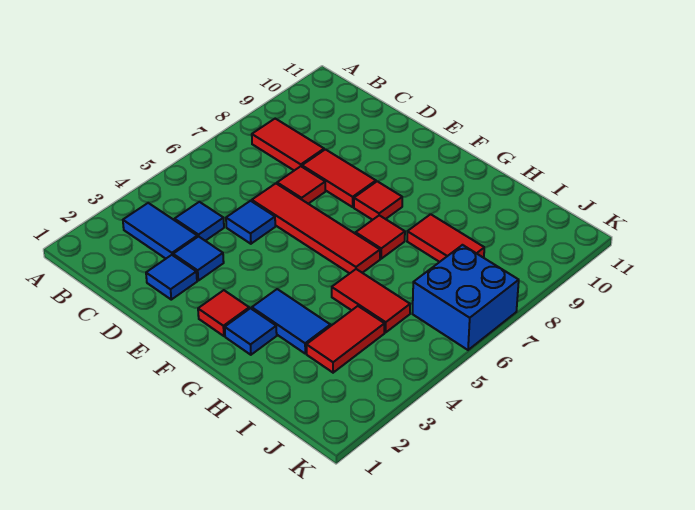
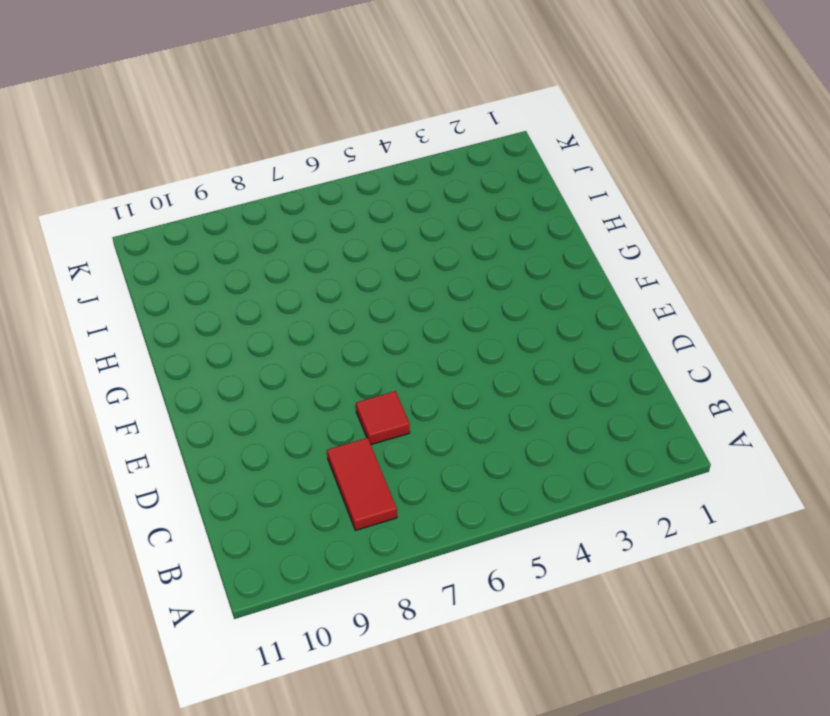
none -> blue 1x2 tile [123,203,197,259]
none -> blue 1x1 tile [174,202,224,241]
none -> blue 1x1 tile [146,255,197,300]

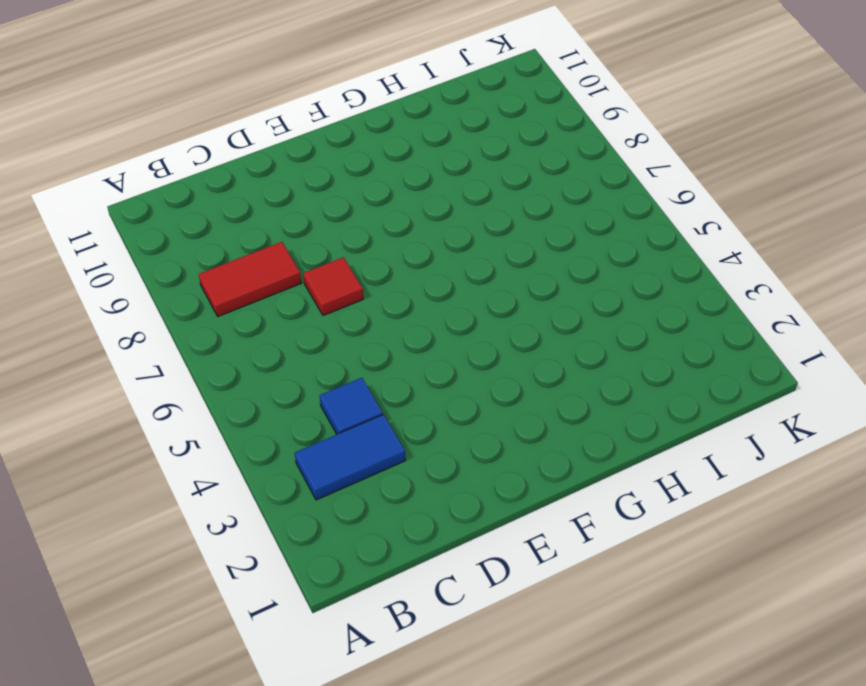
none -> blue 1x1 tile [146,255,197,300]
none -> blue 1x1 tile [173,236,224,281]
none -> blue 1x1 tile [226,201,275,244]

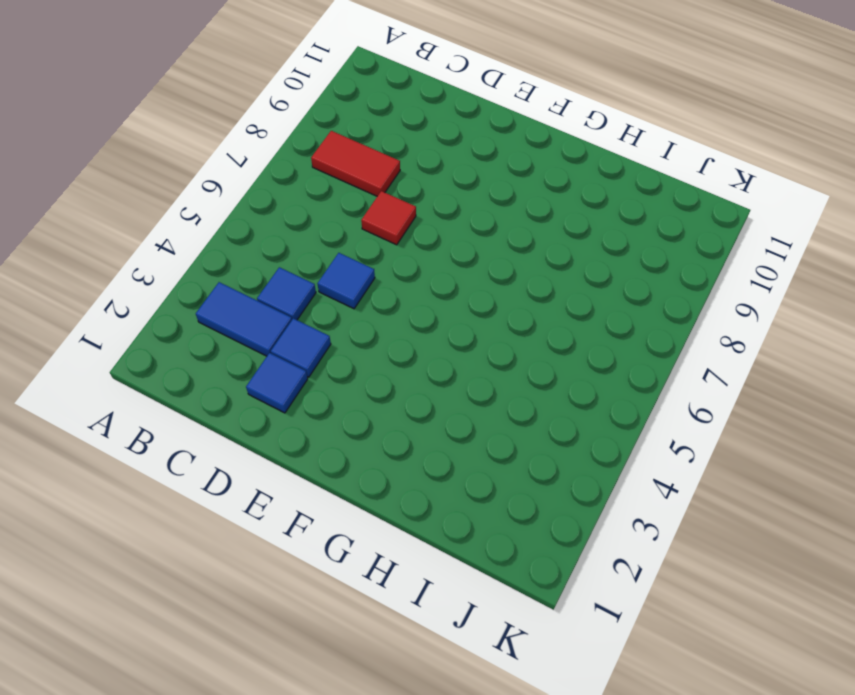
none -> red 1x4 tile [252,184,380,273]
none -> red 1x2 tile [302,149,376,207]
none -> red 1x1 tile [198,290,249,336]

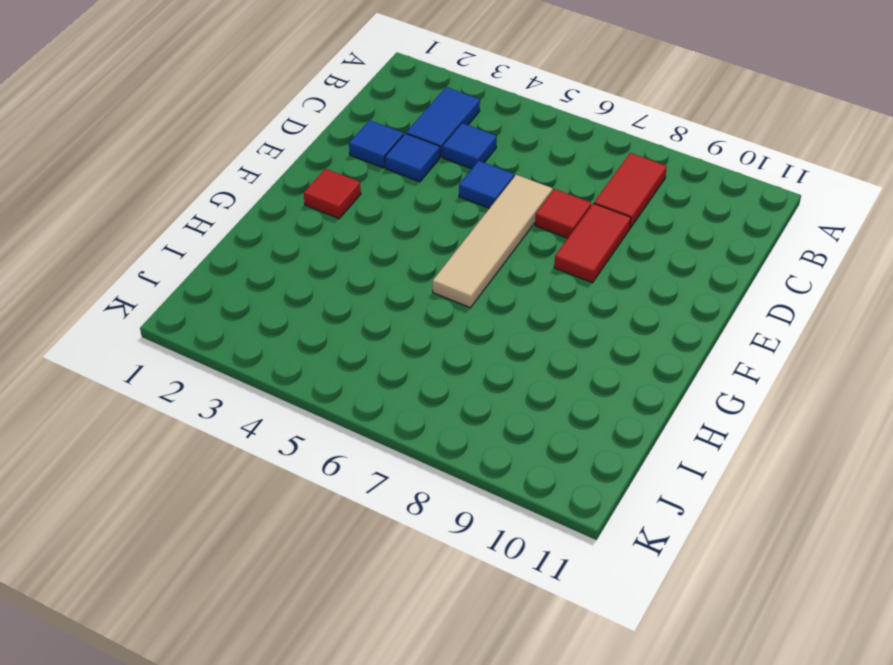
tan 1x4 tile [433,175,553,308] -> red 1x4 tile [252,184,380,273]
none -> red 1x1 tile [354,181,402,220]
none -> blue 1x1 tile [225,308,277,355]
none -> blue 1x2 tile [252,289,330,353]

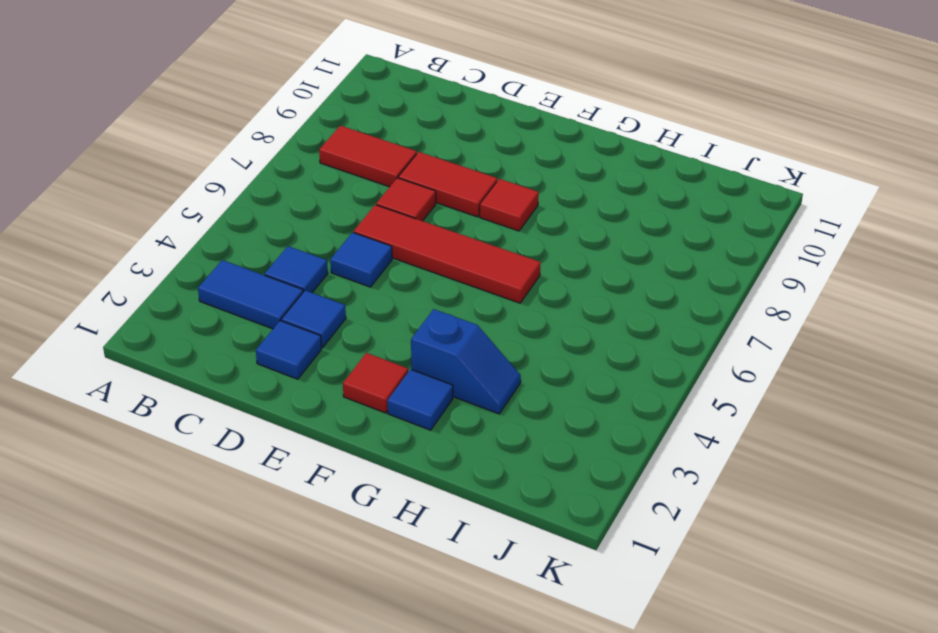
blue 1x2 slope [411,309,521,414] -> blue 1x2 tile [252,289,330,353]
none -> red 1x1 tile [356,215,405,259]
none -> red 1x2 tile [332,269,410,333]
none -> red 1x2 tile [407,214,484,262]

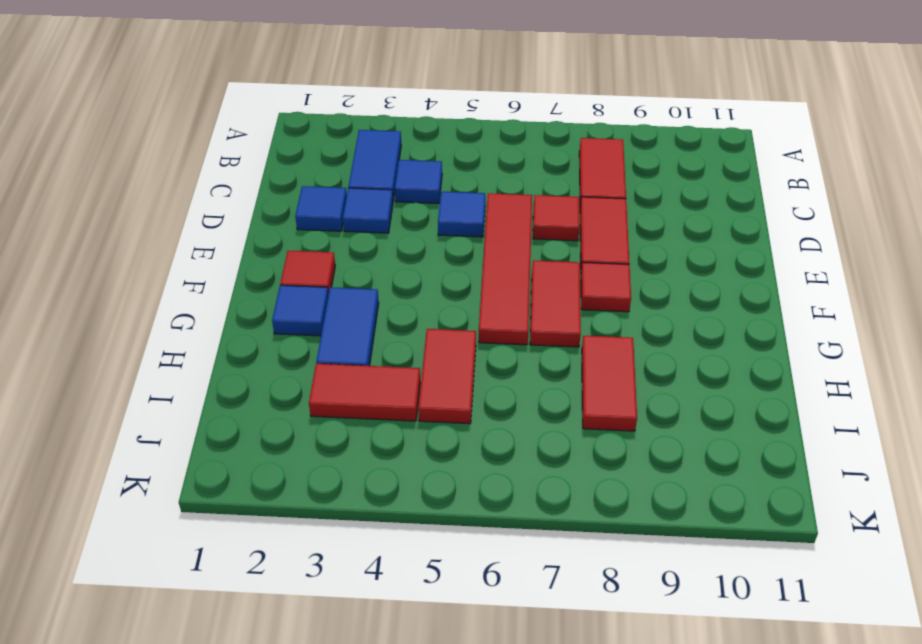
red 1x2 tile [530,260,581,347] -> red 1x1 tile [356,215,405,259]
none -> blue 2x2 brick [412,245,519,350]

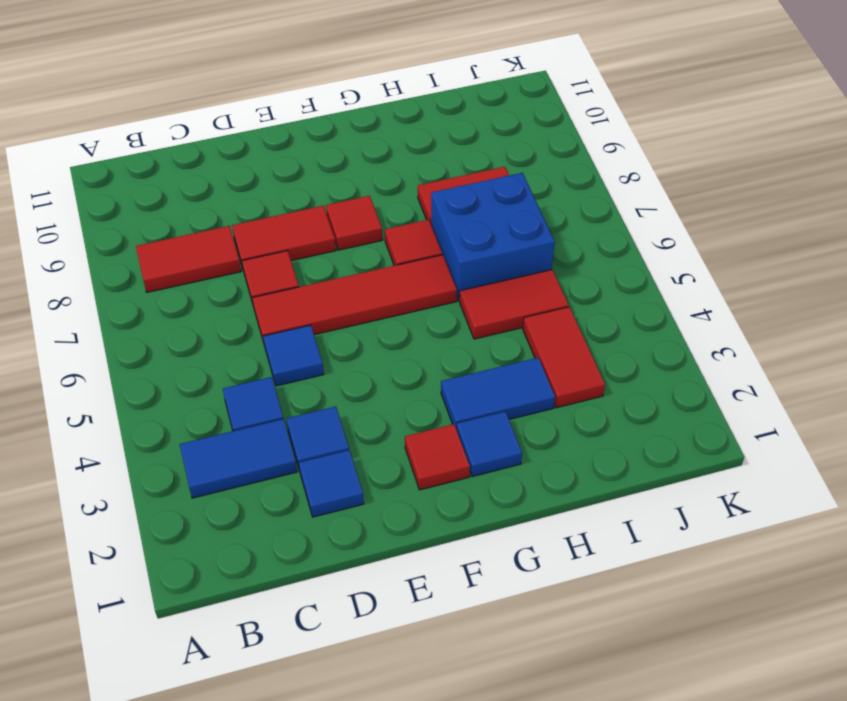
blue 2x2 brick [431,173,555,301] -> blue 2x2 brick moved to [412,245,519,350]

